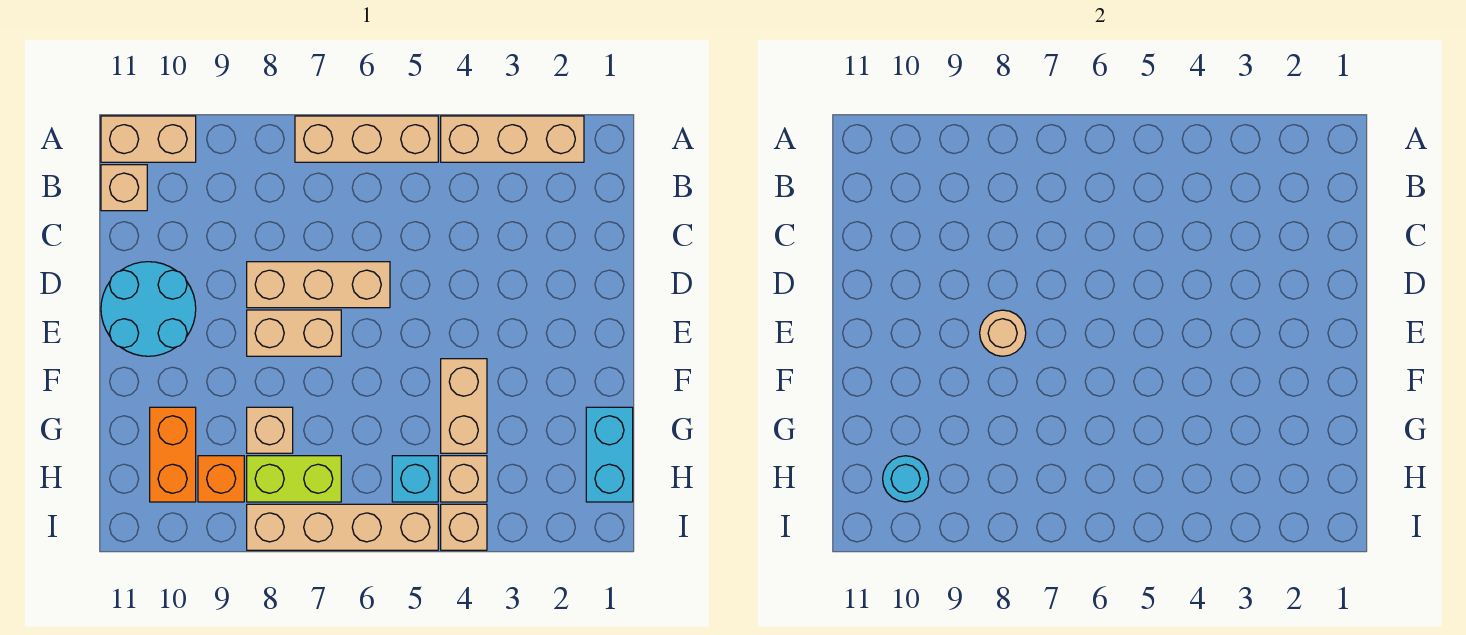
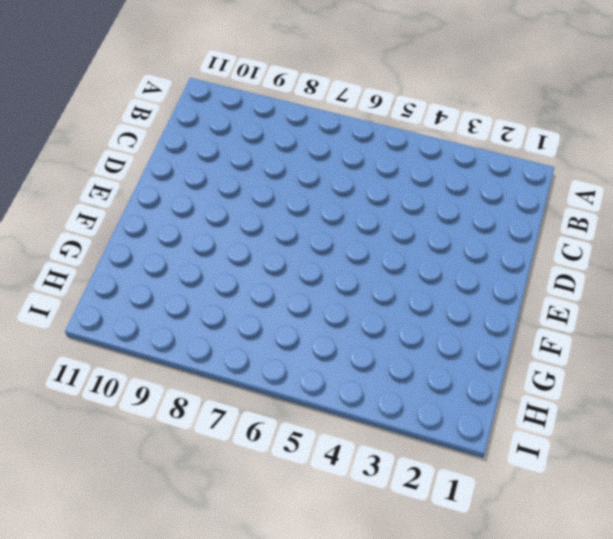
none -> tan 1x3 brick [441,116,584,162]
none -> tan 1x3 brick [295,116,438,162]
none -> tan 1x2 brick [101,116,196,162]

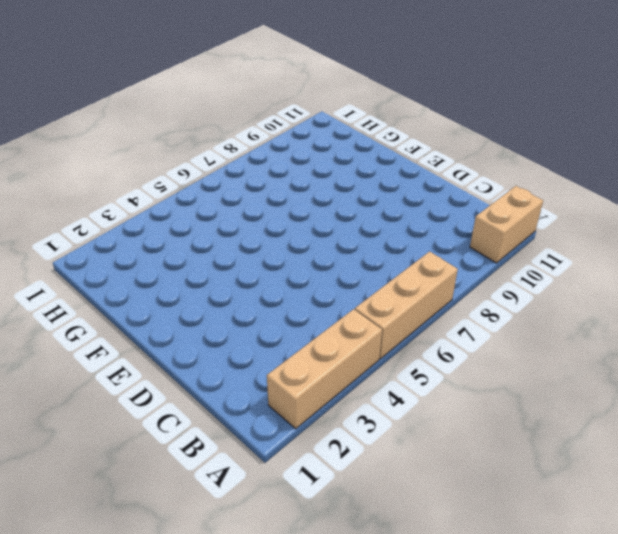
none -> tan 1x1 brick [101,165,147,211]
none -> tan 1x3 brick [247,262,390,308]
none -> cyan 2x2 round brick [101,262,196,356]

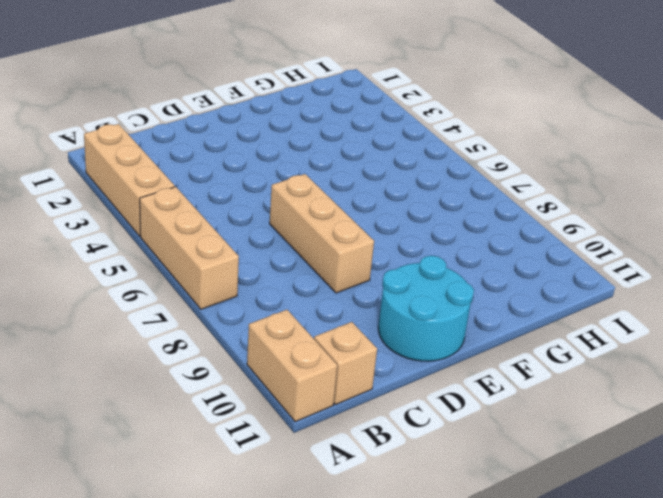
none -> tan 1x2 brick [247,310,341,356]
none -> tan 1x2 brick [441,359,487,453]
none -> cyan 1x2 brick [586,407,633,502]

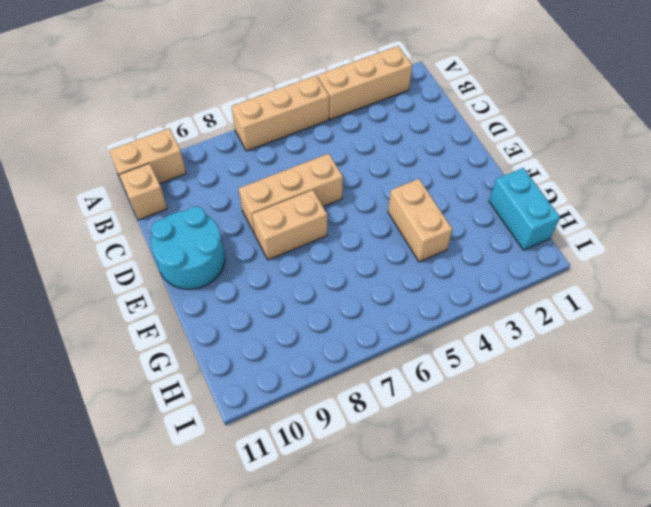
none -> tan 1x1 brick [247,407,293,453]
none -> orange 1x2 brick [150,407,196,502]
none -> tan 1x1 brick [441,456,487,502]

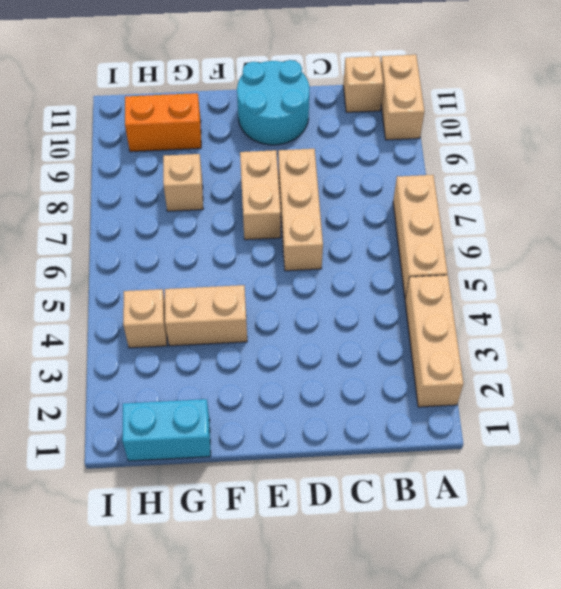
none -> cyan 1x1 brick [392,456,438,502]
none -> lime 1x2 brick [247,456,341,502]
none -> orange 1x1 brick [198,456,244,502]

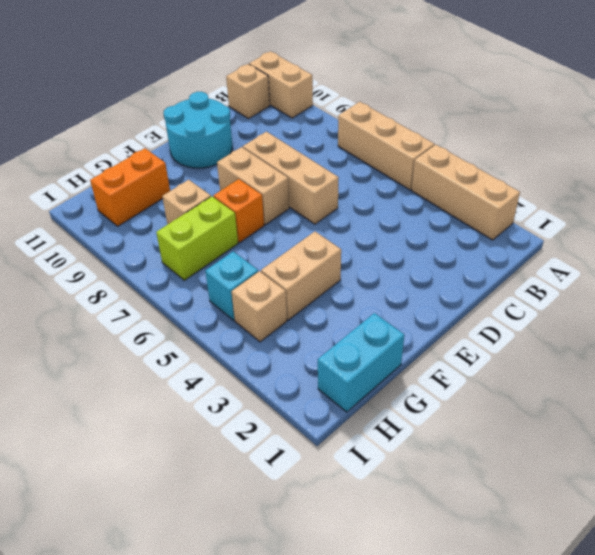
orange 1x1 brick [213,179,264,243] -> orange 1x1 brick moved to [198,456,244,502]
lime 1x2 brick [156,197,238,280] -> lime 1x2 brick turned to [247,456,341,502]
none -> tan 1x1 brick [441,504,487,550]
none -> tan 1x4 brick [247,504,438,550]
none -> tan 1x1 round brick [980,310,1026,356]

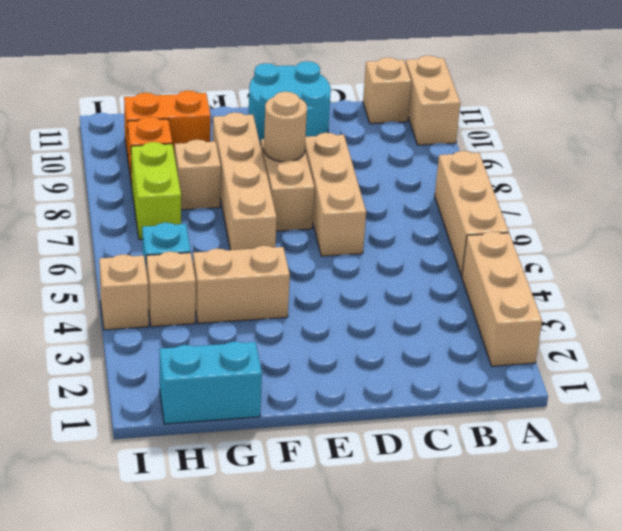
tan 1x4 brick [213,112,277,250] -> tan 1x4 brick moved to [247,504,438,550]
none -> cyan 1x1 round brick [883,456,929,502]

